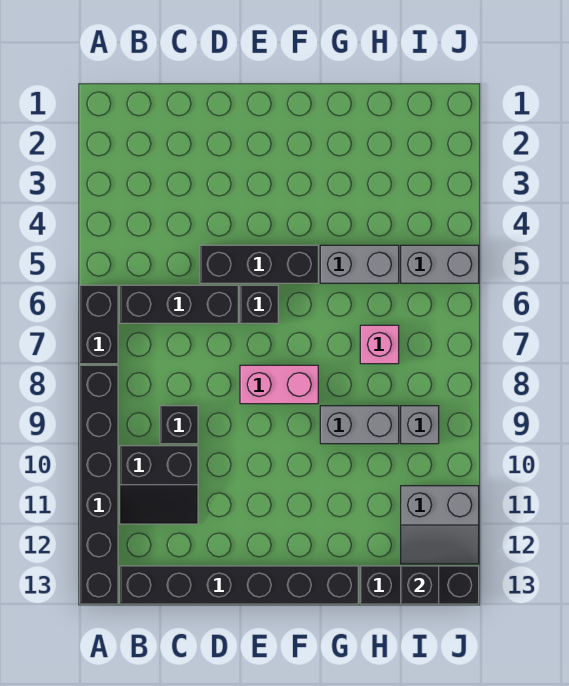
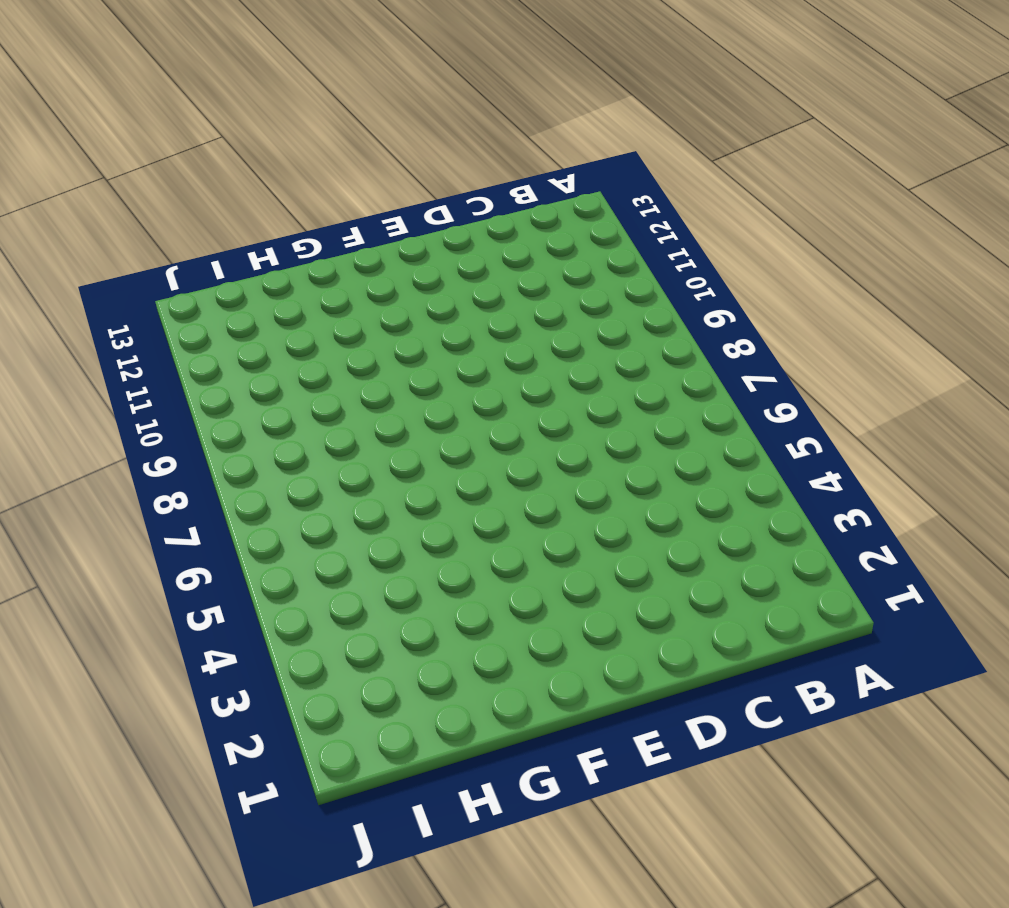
none -> black 1x2 brick [80,285,118,364]
none -> black 1x6 brick [80,365,118,604]
none -> black 1x3 brick [120,285,238,323]

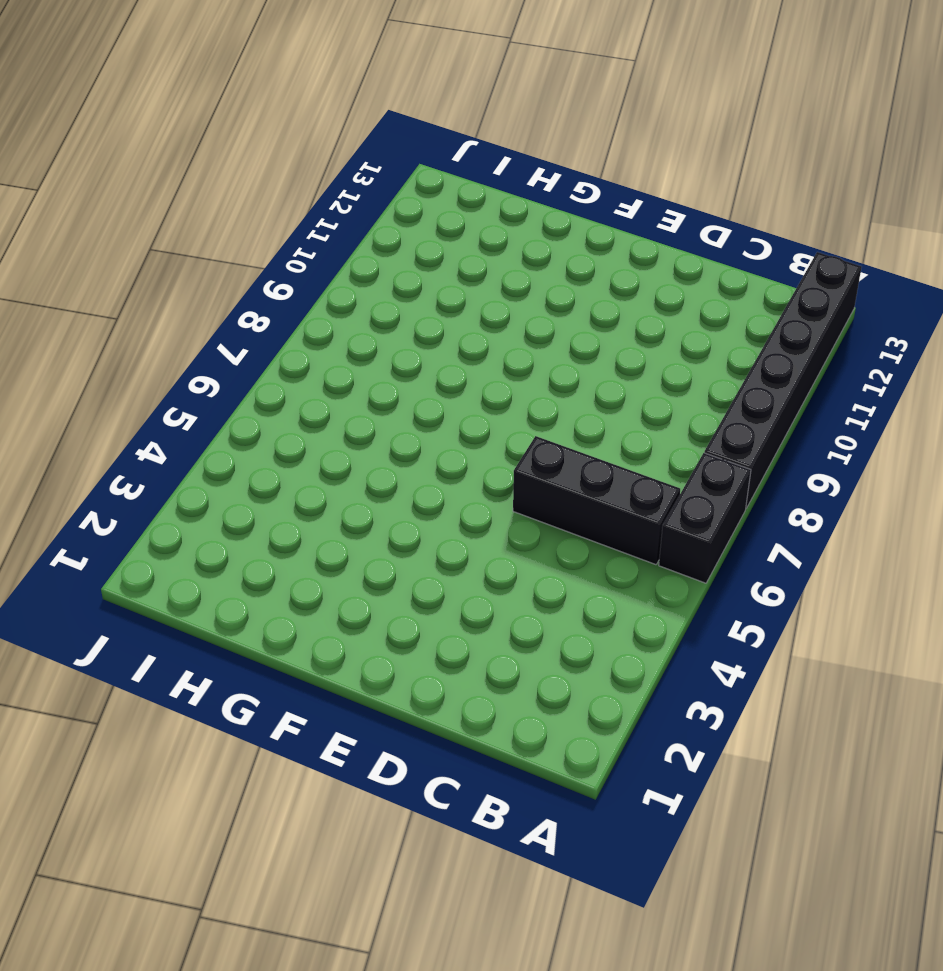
none -> black 2x2 slope [120,446,198,524]
none -> black 1x6 brick [120,566,358,604]
none -> black 1x1 brick [160,406,198,444]

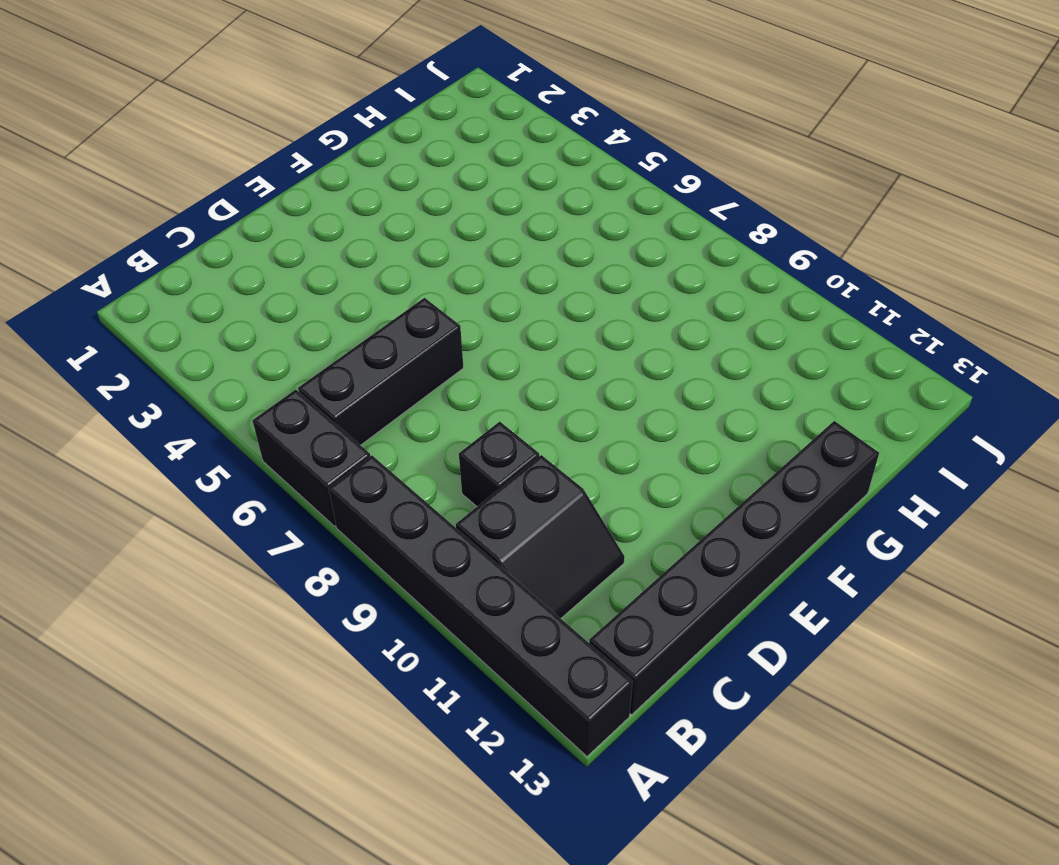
none -> black 1x3 brick [200,245,318,283]
none -> black 1x1 brick [240,285,278,323]
none -> pink 1x2 brick [240,365,318,404]

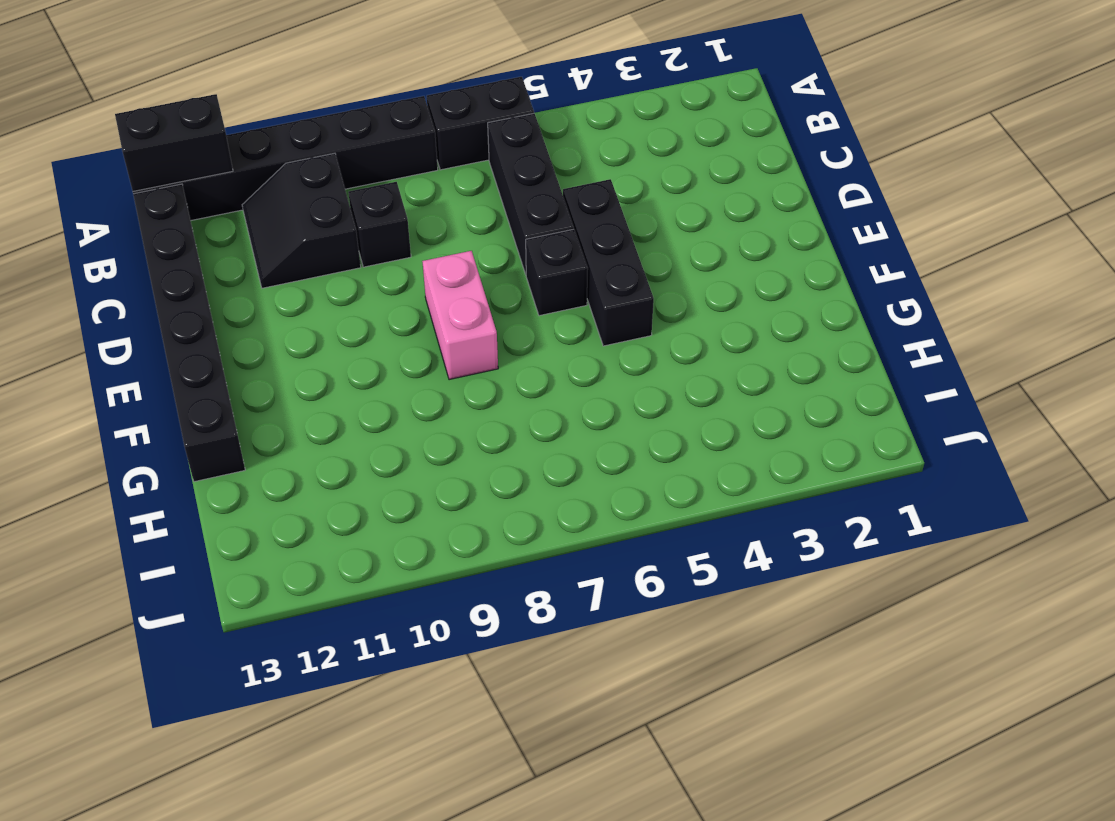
black 1x2 brick [115,94,233,191] -> none
none -> grey 1x2 brick [320,245,399,283]
none -> grey 1x2 brick [320,406,399,444]
none -> pink 1x1 brick [360,325,399,364]

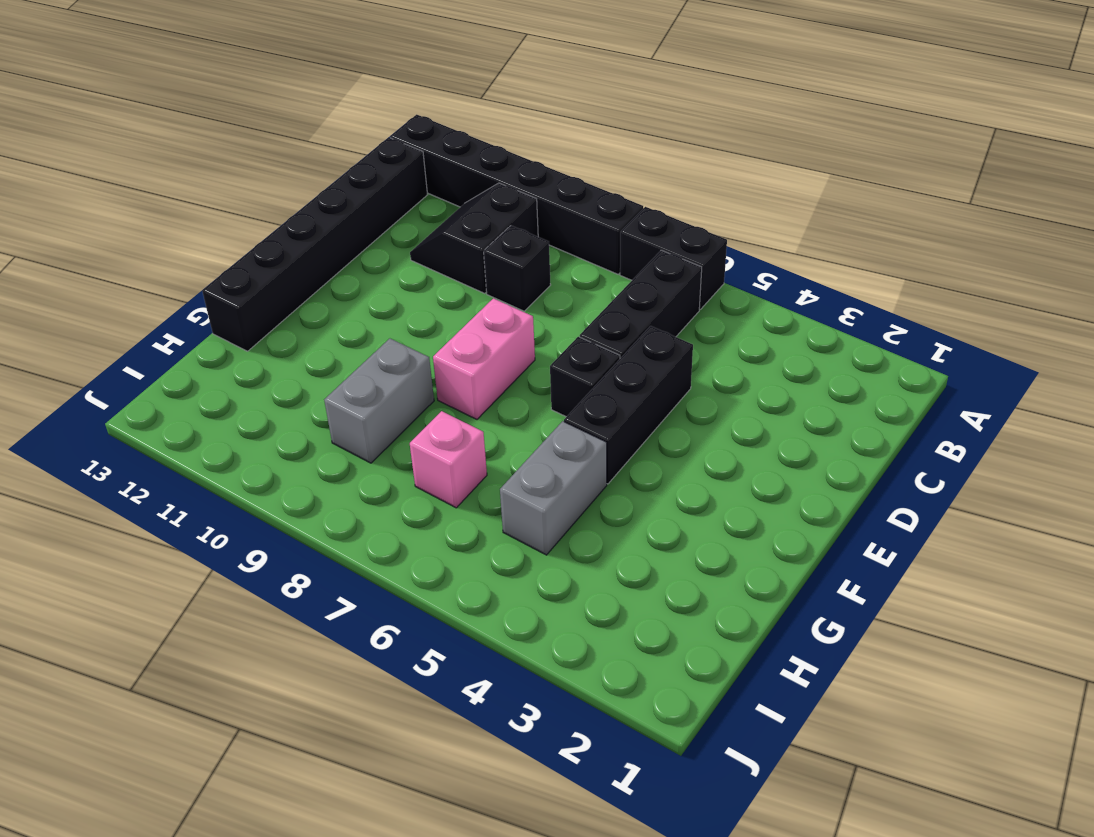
none -> black 1x3 brick [360,566,479,604]
none -> grey 1x2 brick [401,245,479,283]
none -> grey 1x1 brick [401,406,439,444]

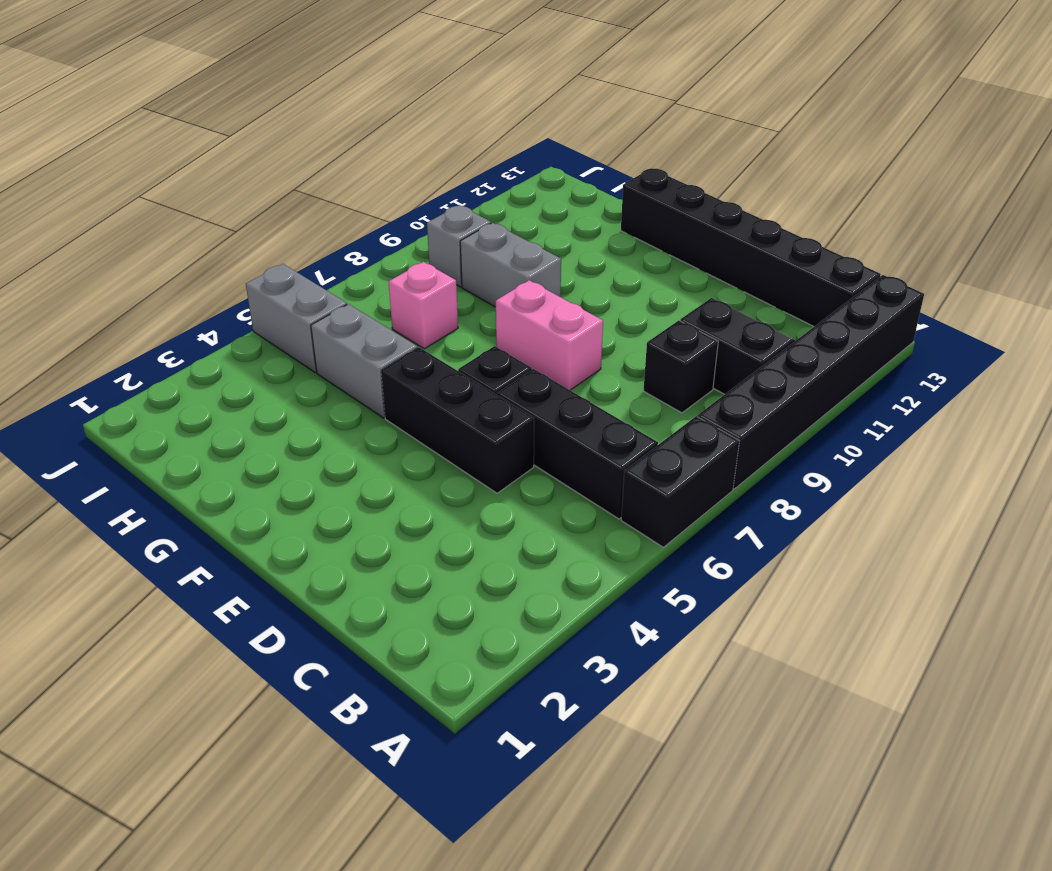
none -> black 1x3 brick [360,566,479,604]
none -> grey 2x2 slope [401,486,479,564]
none -> black 1x1 brick [401,566,439,604]

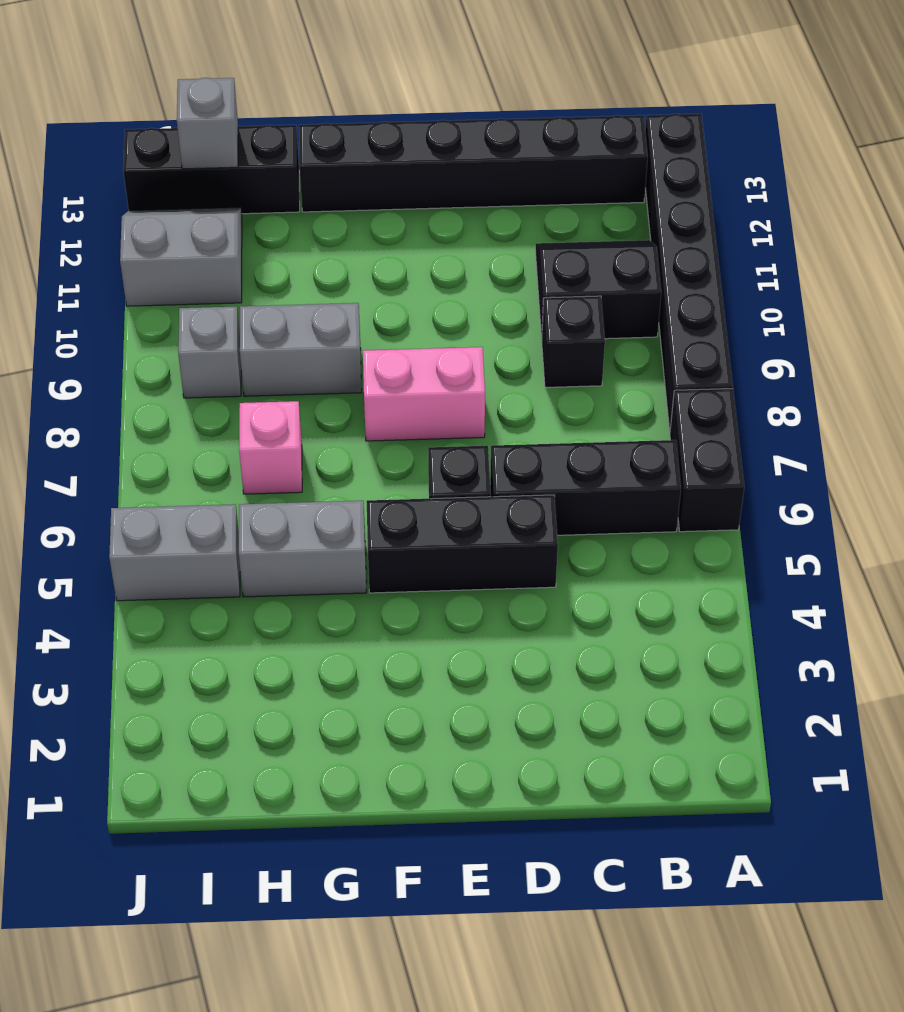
grey 1x1 brick [177,78,238,169] -> black 1x1 brick [401,566,439,604]

